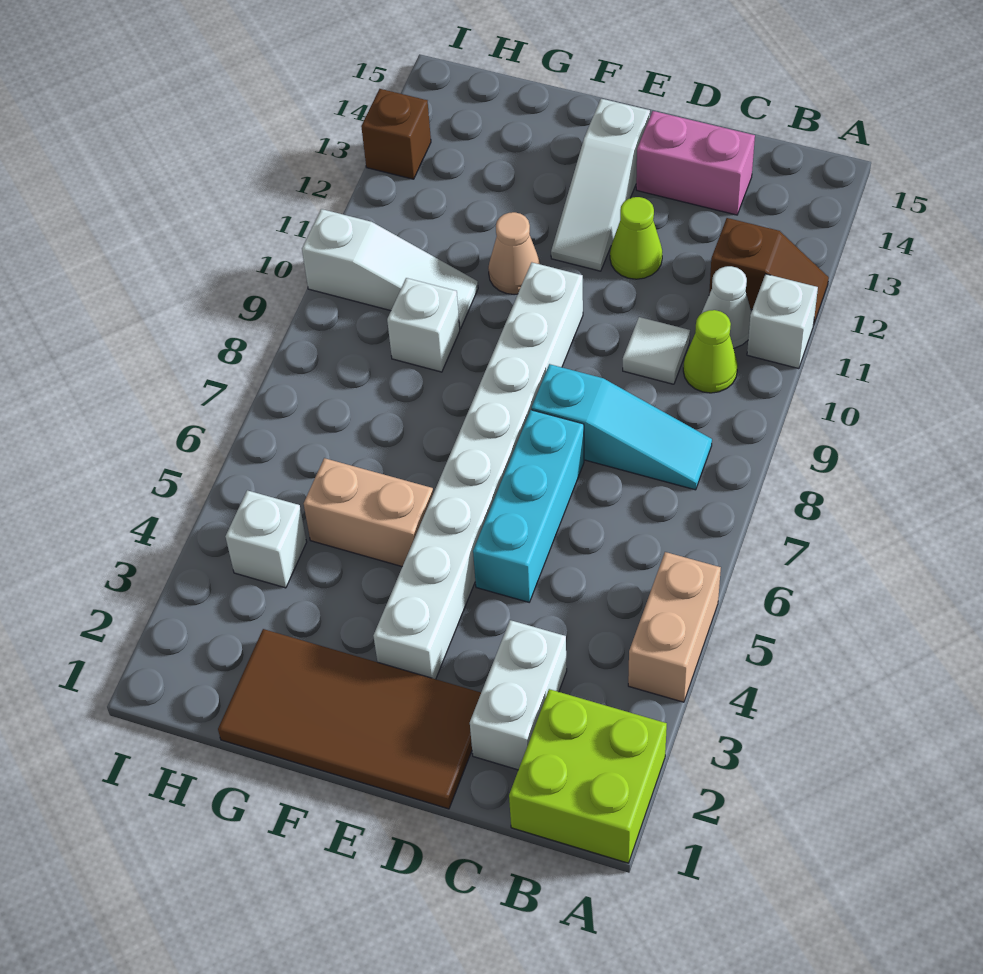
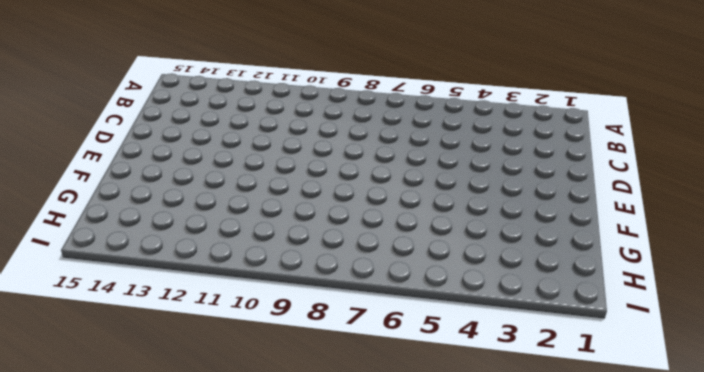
none -> lime 2x2 brick [509,689,667,863]
none -> tan 1x2 brick [628,552,721,702]
none -> white 1x1 brick [747,274,818,369]

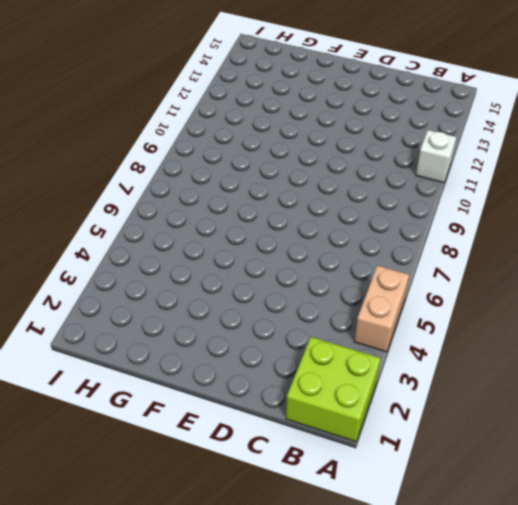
none -> brown 1x2 slope [709,218,829,325]
none -> cyan 1x3 slope [532,364,712,490]
none -> lime 1x1 cone [683,310,738,393]

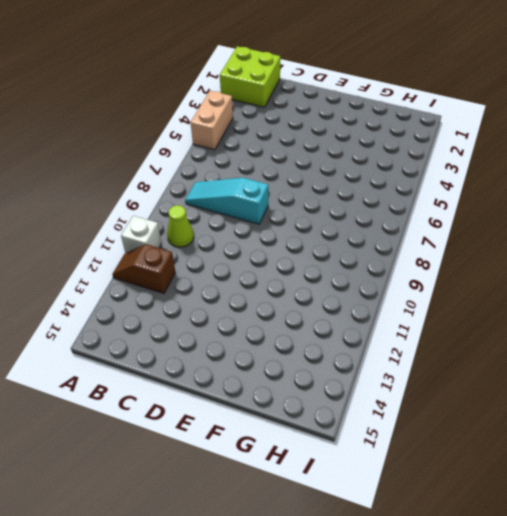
none -> white 1x1 cone [701,266,751,348]
none -> white 1x2 brick [470,620,567,770]
none -> white 1x1 tile [623,317,690,384]

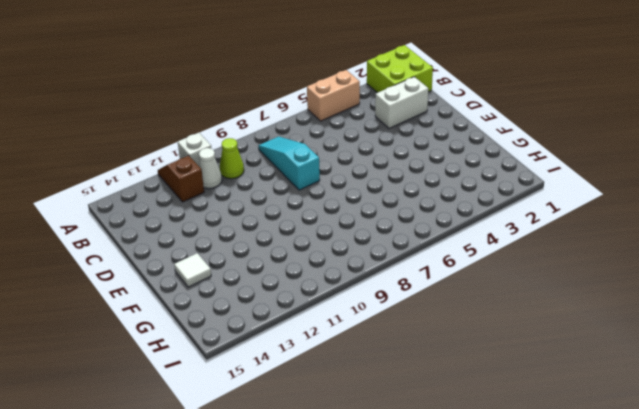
white 1x1 tile [174,253,211,287] -> white 1x1 tile moved to [623,317,690,384]
none -> pink 1x2 brick [636,111,755,215]
none -> brown 2x4 tile [218,629,481,809]
none -> cyan 1x3 brick [473,410,584,602]

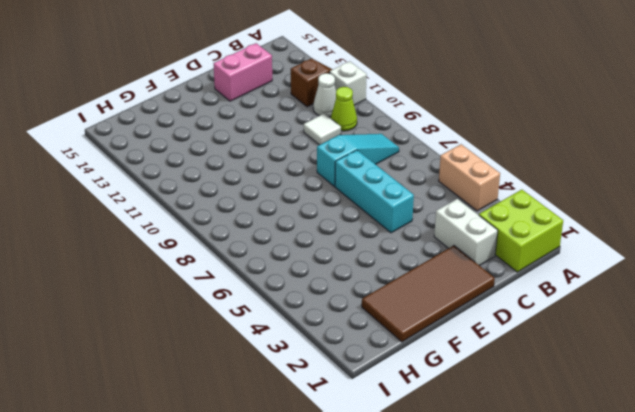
none -> lime 1x1 cone [610,197,662,279]
none -> white 1x8 brick [373,263,583,679]
none -> white 1x3 slope [551,99,650,271]

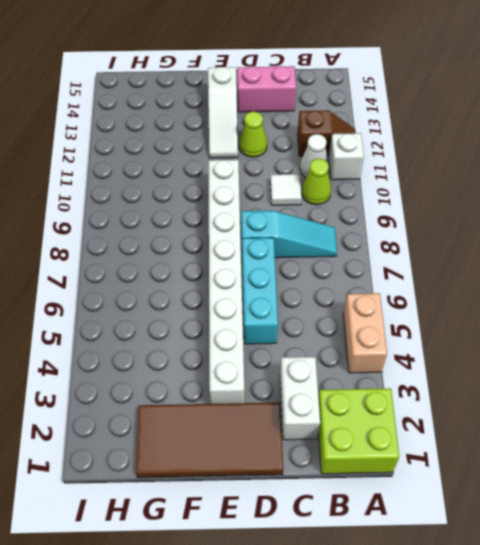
none -> tan 1x2 brick [304,458,433,567]
none -> tan 1x1 cone [488,212,540,295]
none -> white 1x1 brick [387,278,460,372]

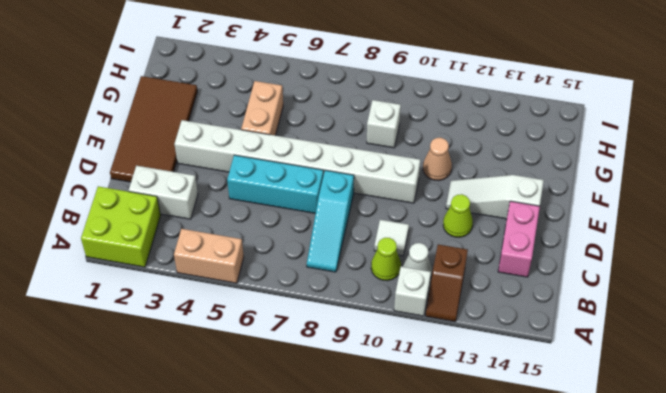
none -> white 1x3 slope [302,209,478,329]
none -> white 1x1 brick [225,490,307,588]
none -> brown 1x1 brick [361,89,431,179]

